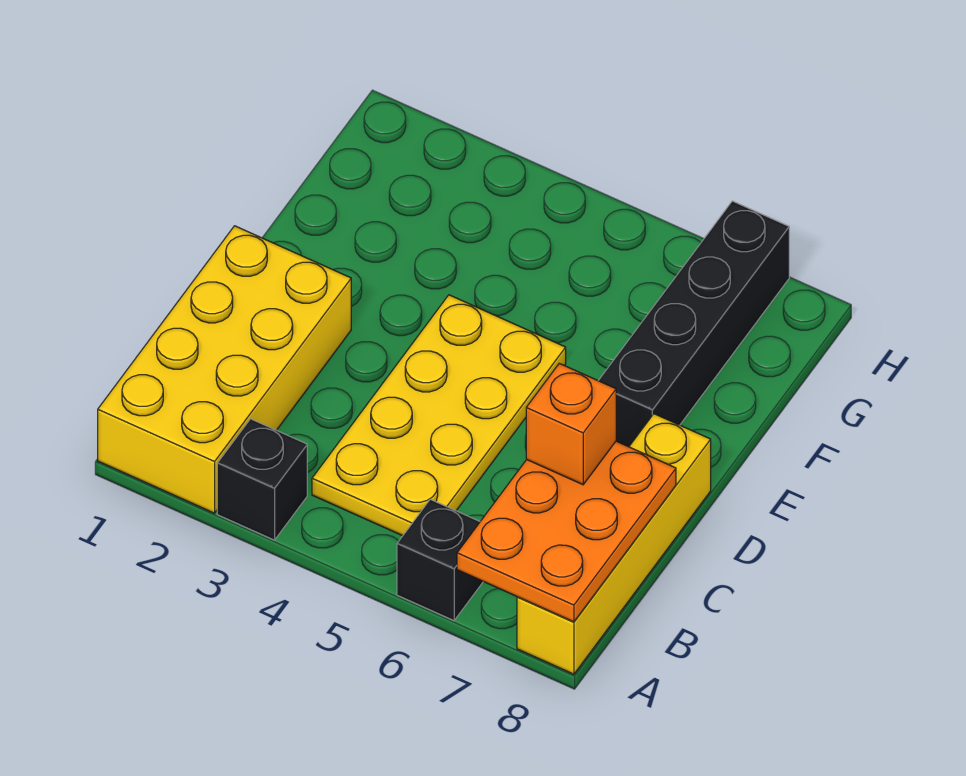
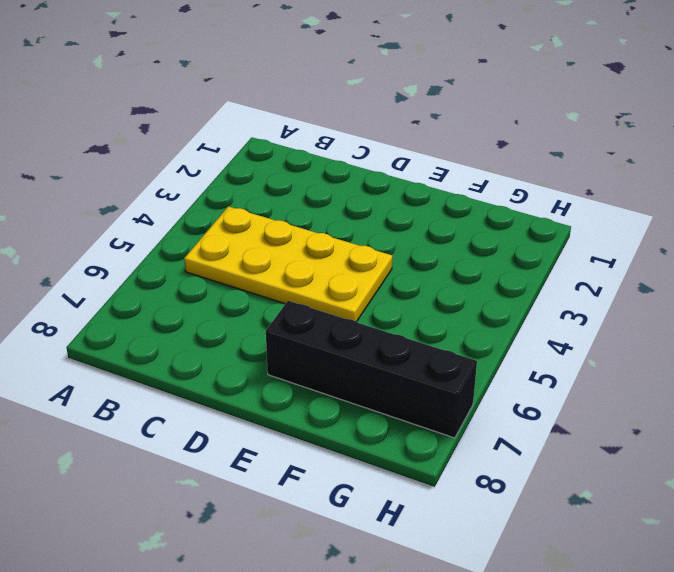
none -> yellow 2x4 brick [98,226,351,513]
none -> black 1x1 brick [217,419,307,540]

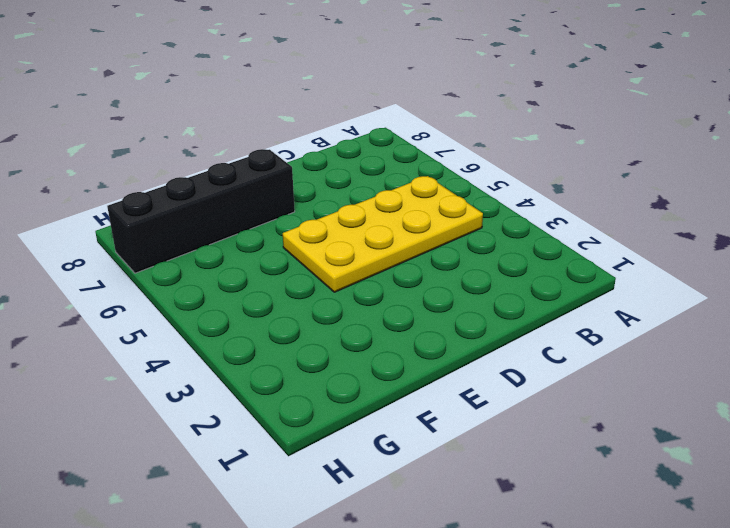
none -> yellow 2x4 brick [98,226,351,513]
none -> black 1x1 brick [217,419,307,540]

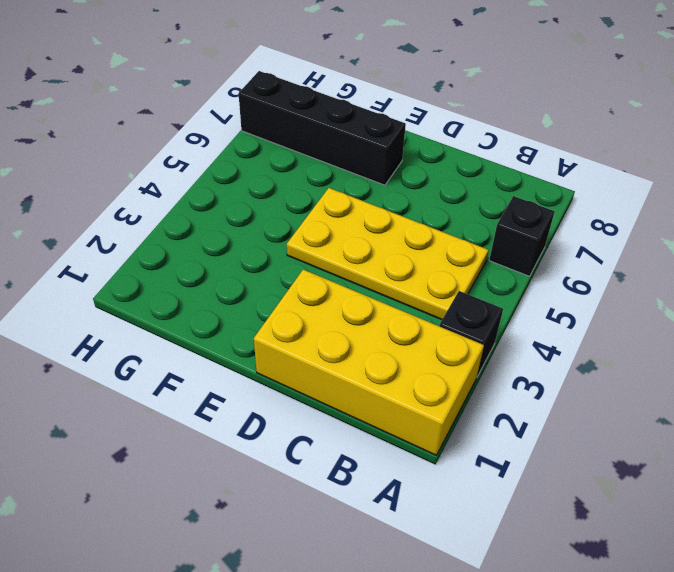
none -> yellow 1x4 brick [517,414,711,674]
none -> orange 2x3 plate [457,441,676,622]

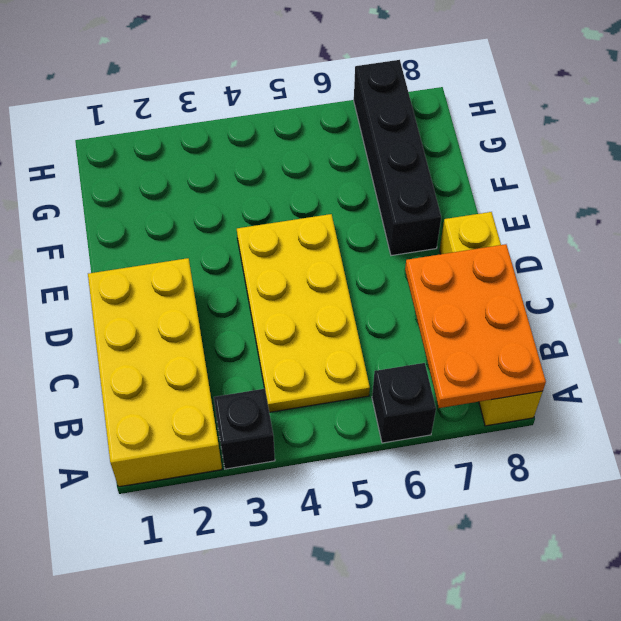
none -> orange 1x1 brick [526,363,616,485]

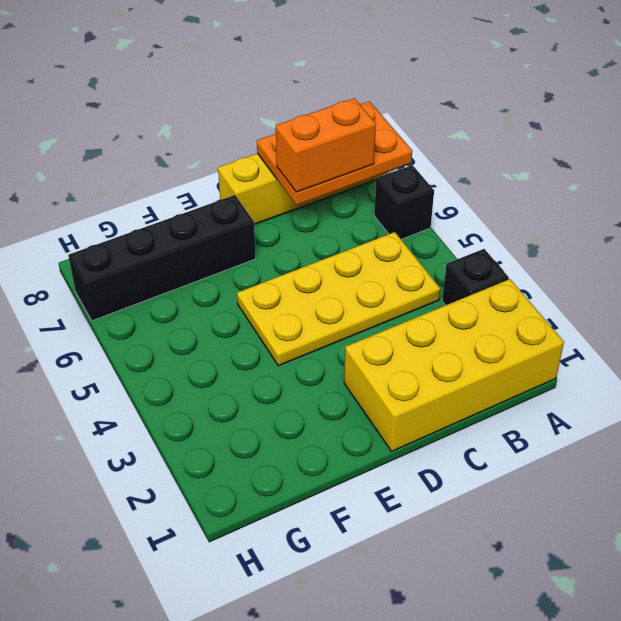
orange 1x2 brick [276,98,376,192] -> orange 1x1 brick [526,363,616,485]

